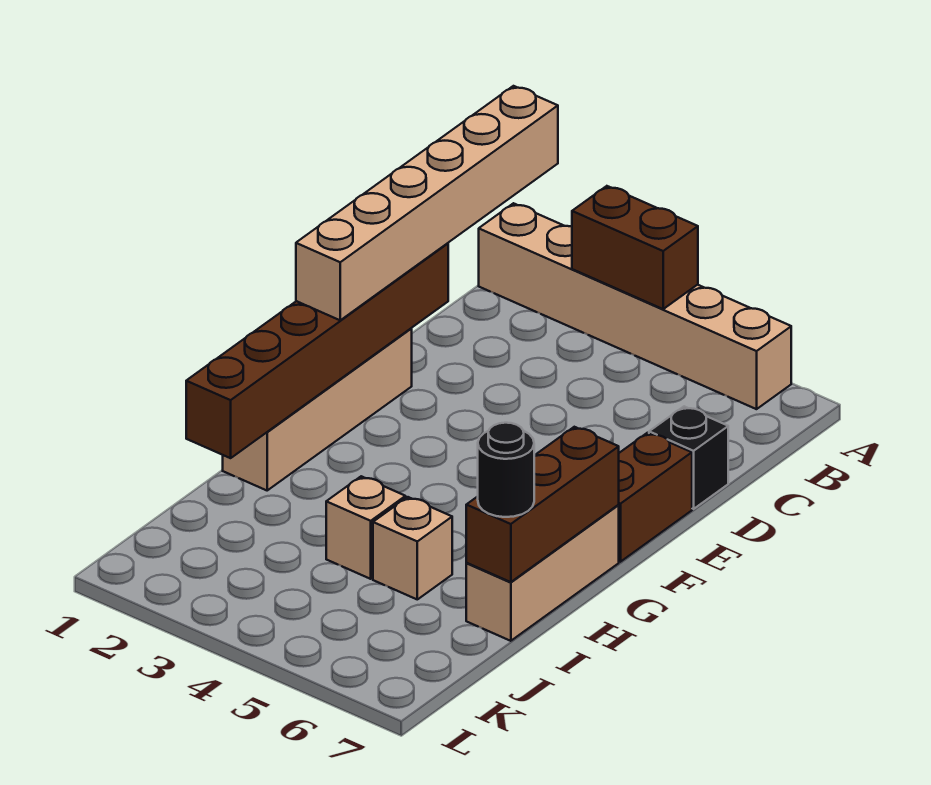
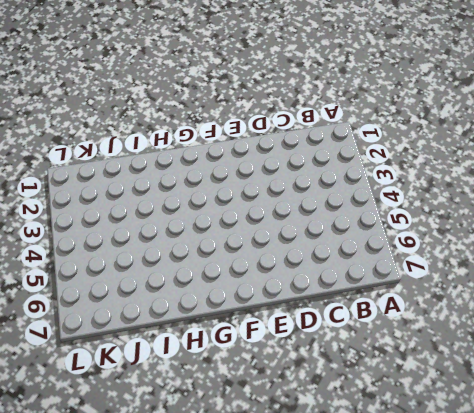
none -> tan 1x6 brick [479,203,791,409]
none -> black 1x1 brick [649,406,728,509]
none -> tan 1x4 brick [223,329,412,490]

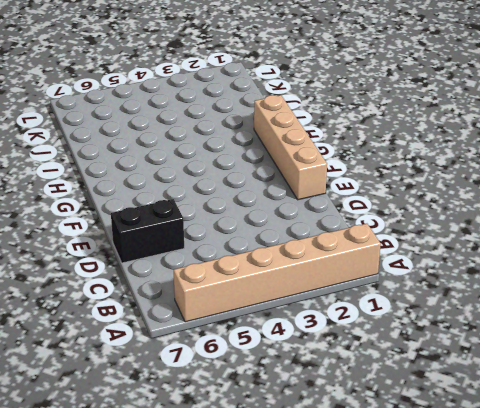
black 1x2 brick [111,199,184,263] -> black 1x1 brick [649,406,728,509]
none -> brown 1x2 brick [619,433,692,562]
none -> tan 1x3 brick [466,505,619,641]
none -> tan 1x1 brick [326,476,406,579]

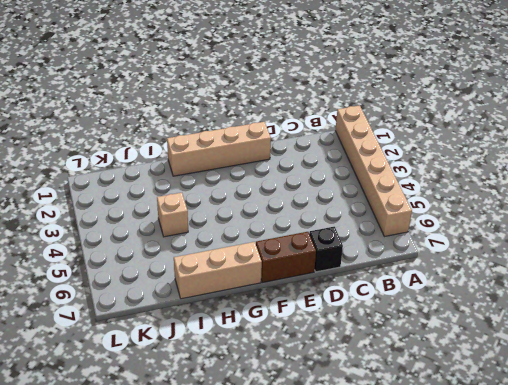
none -> tan 1x1 brick [373,497,452,599]
none -> brown 1x2 brick [572,186,698,309]
none -> brown 1x6 brick [186,243,448,458]

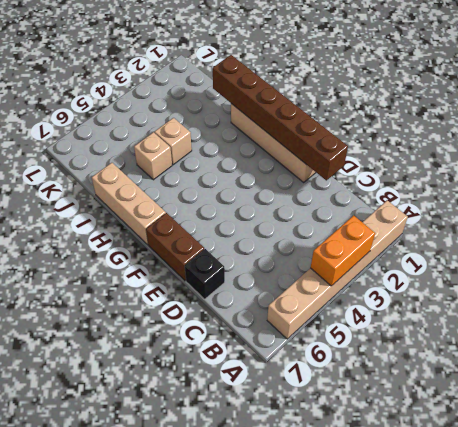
orange 1x2 brick [311,215,375,286] -> brown 1x2 brick [572,186,698,309]
none -> brown 1x3 brick [466,427,619,582]
none -> tan 1x6 brick [296,86,558,320]
none -> black 1x1 round brick [478,423,534,517]

